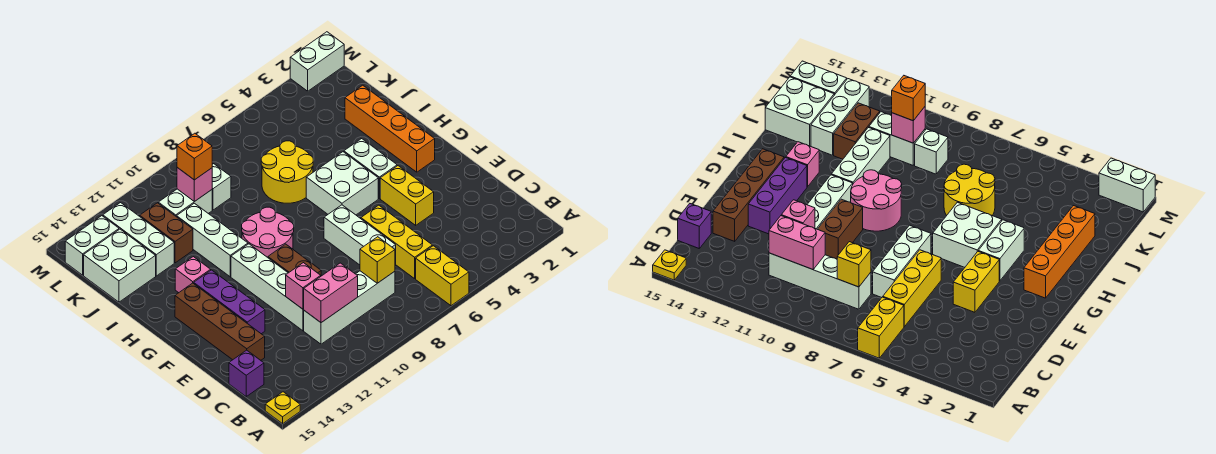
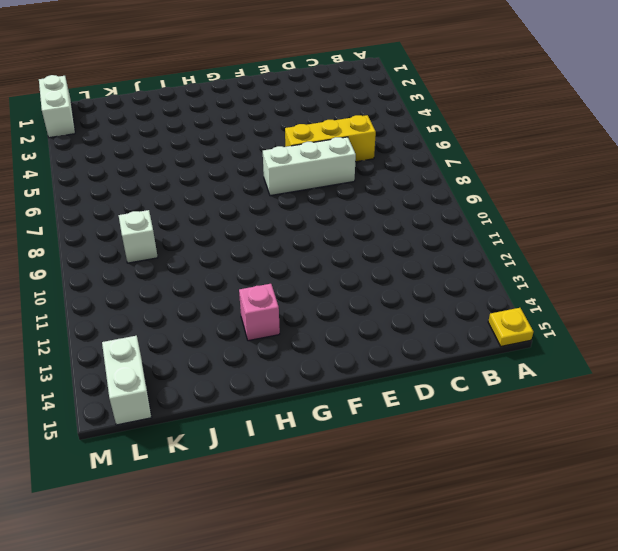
none -> yellow 1x2 brick [416,246,469,306]
none -> white 1x4 brick [304,271,395,344]
none -> purple 1x1 brick [229,350,264,397]
none -> white 1x4 brick [231,244,304,331]

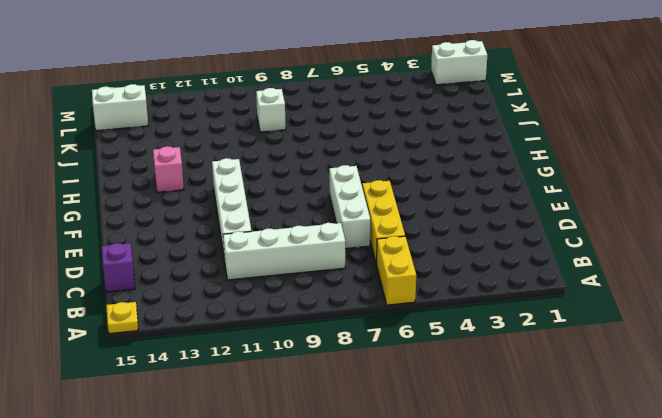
none -> brown 1x4 brick [175,283,265,360]
none -> yellow 1x2 brick [380,166,434,225]
none -> brown 1x2 brick [268,244,321,276]
none -> purple 1x3 brick [194,270,265,334]

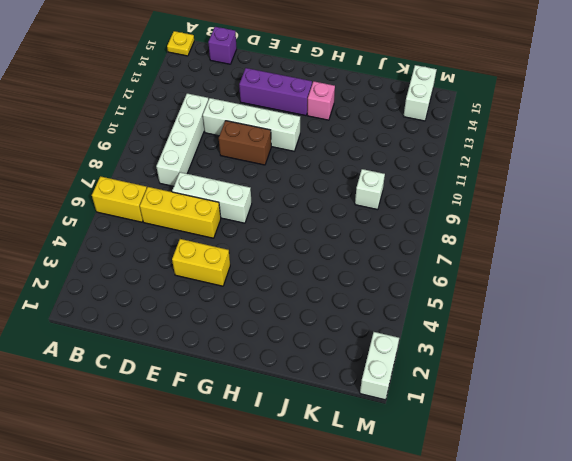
none -> brown 1x4 brick [175,283,265,360]
none -> orange 1x4 brick [345,85,435,172]
none -> white 1x2 brick [344,139,397,198]
none -> white 2x2 brick [306,152,378,215]

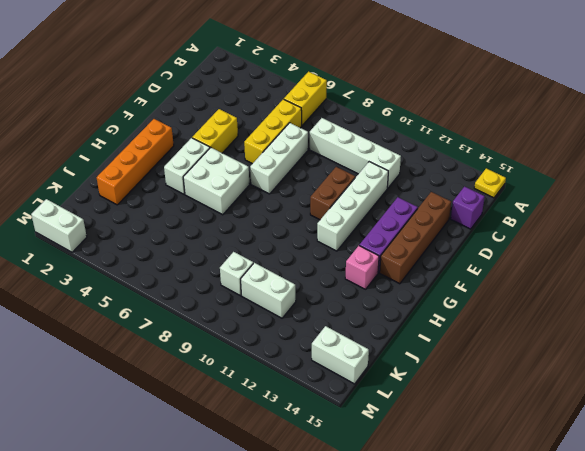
none -> pink 2x2 round brick [242,207,294,257]
none -> white 1x3 brick [177,203,248,277]
none -> yellow 2x2 round brick [261,141,313,203]
none -> brown 1x2 brick [140,203,193,263]

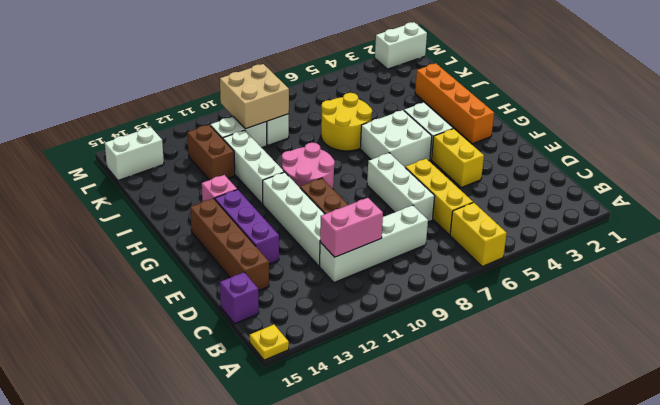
tan 2x2 brick [220,64,289,129] -> pink 1x1 brick [177,168,212,202]
none -> white 1x3 brick [103,203,174,276]
none -> white 2x2 brick [84,229,156,302]
none -> yellow 1x1 brick [360,237,395,283]
none -> pink 1x1 brick [286,263,321,309]

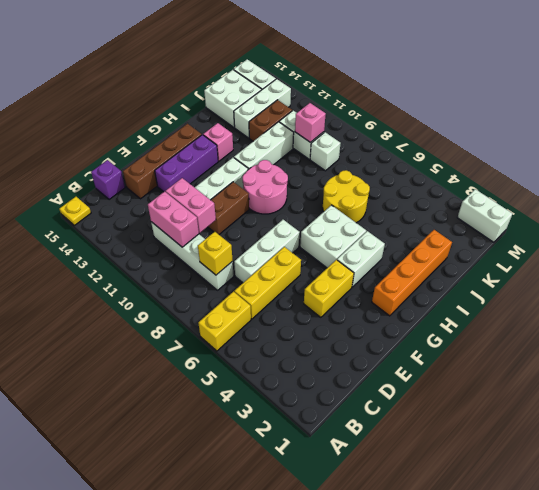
pink 1x2 brick [166,178,216,233] -> pink 1x1 brick [286,263,321,309]
none -> orange 1x1 brick [177,133,212,180]

